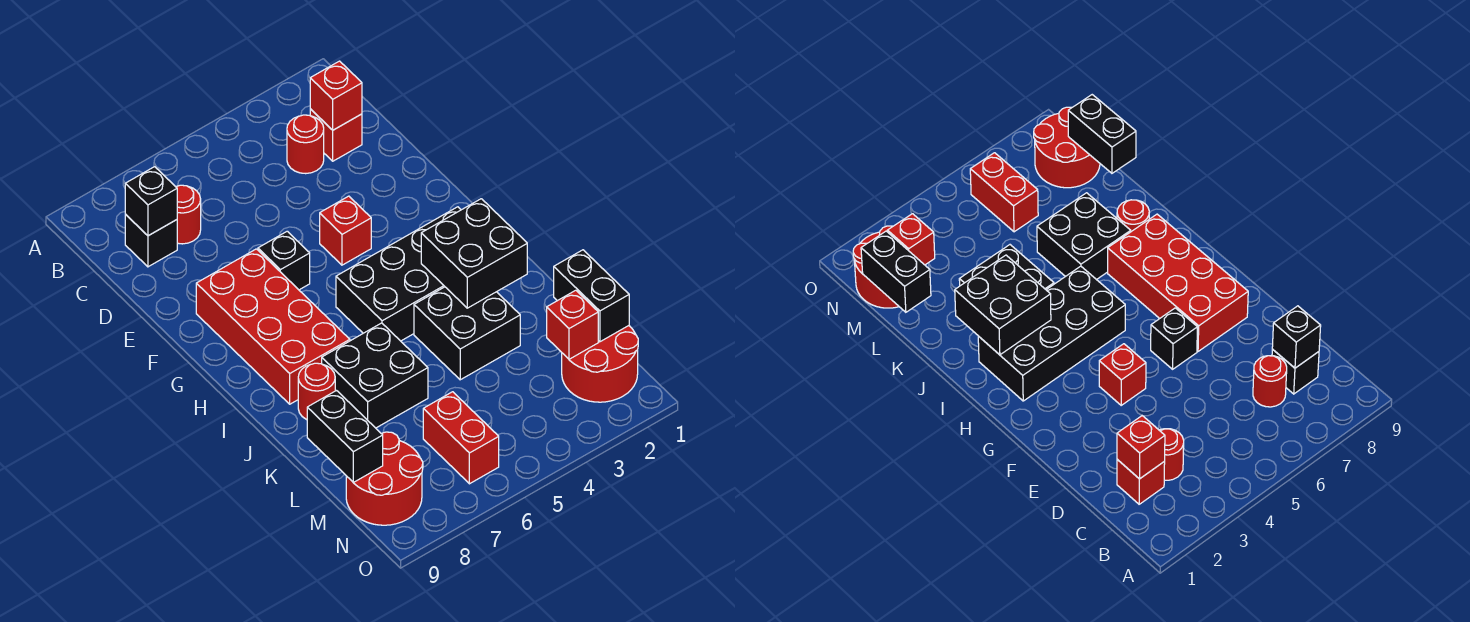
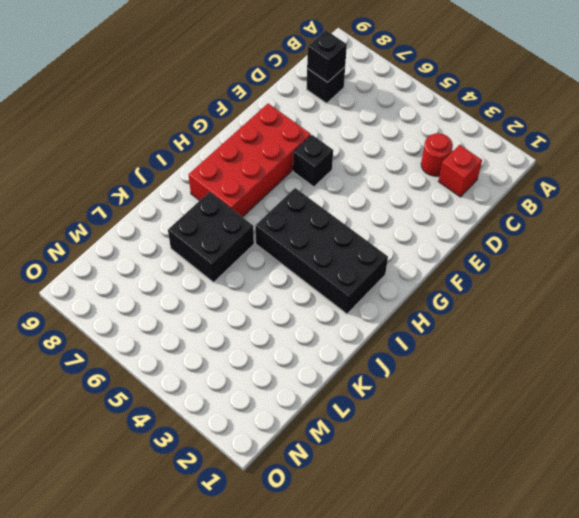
none -> red 1x1 round brick [176,185,201,244]
none -> red 1x1 brick [320,196,371,265]
none -> black 2x2 brick [414,287,520,380]

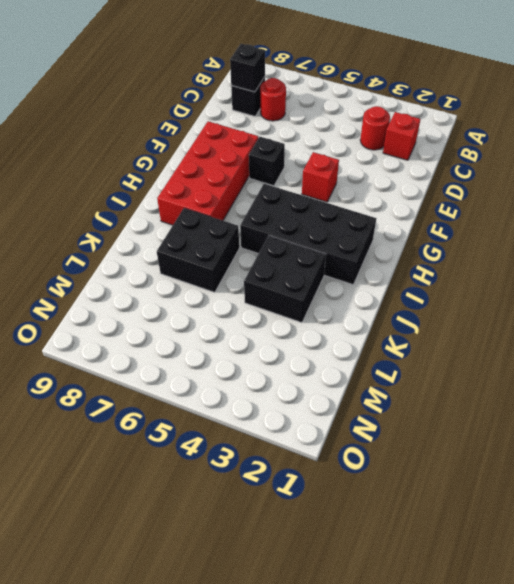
none -> red 1x1 round brick [298,363,335,420]
none -> red 2x2 round brick [562,326,638,402]
none -> red 1x2 brick [423,392,499,484]

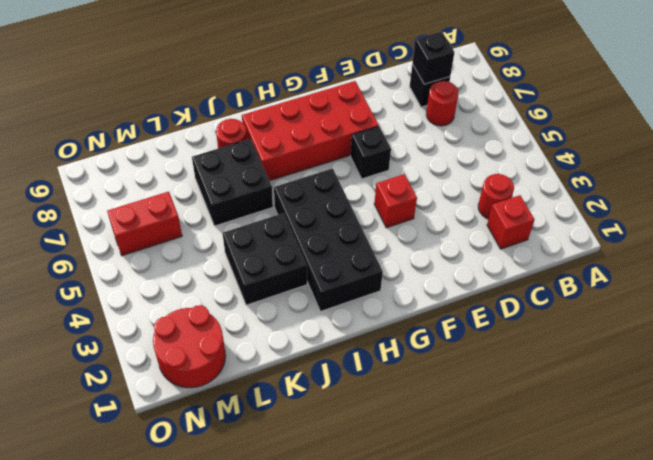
none -> red 2x2 round brick [346,432,423,525]
none -> red 1x1 brick [310,61,362,130]
none -> black 2x2 brick [421,199,527,308]

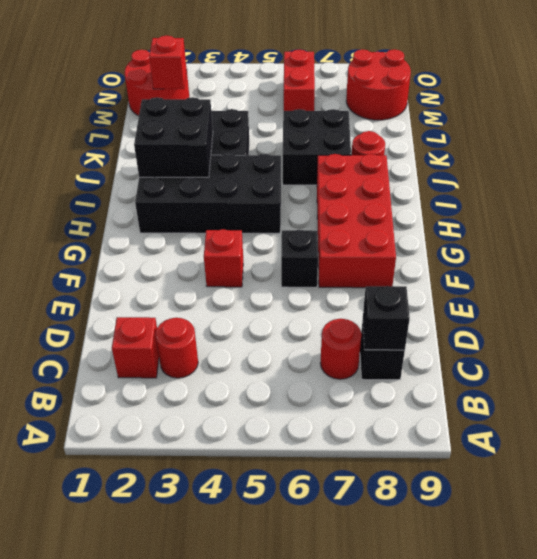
none -> red 1x1 brick [310,61,362,130]
none -> black 1x2 brick [554,250,629,342]
none -> black 1x2 brick [307,391,383,482]

